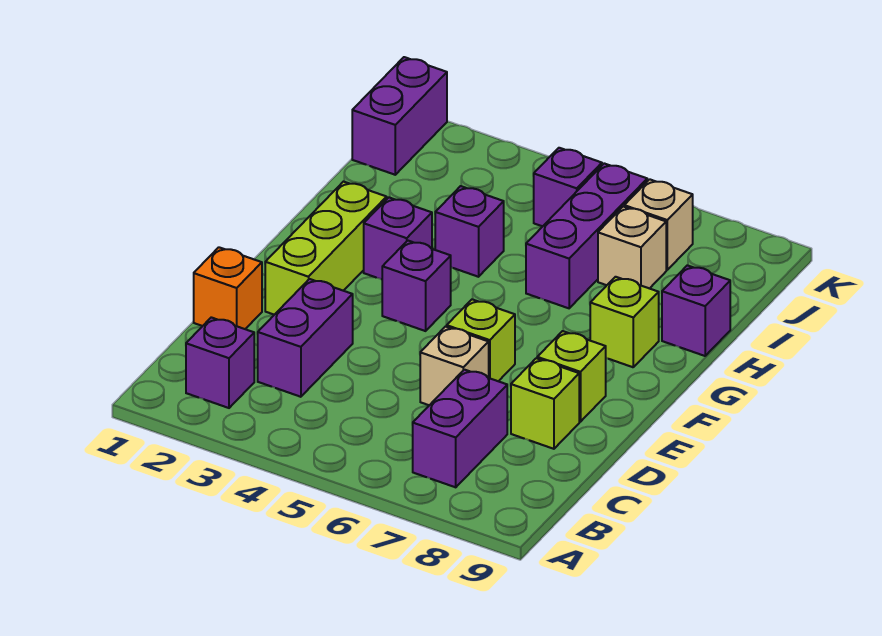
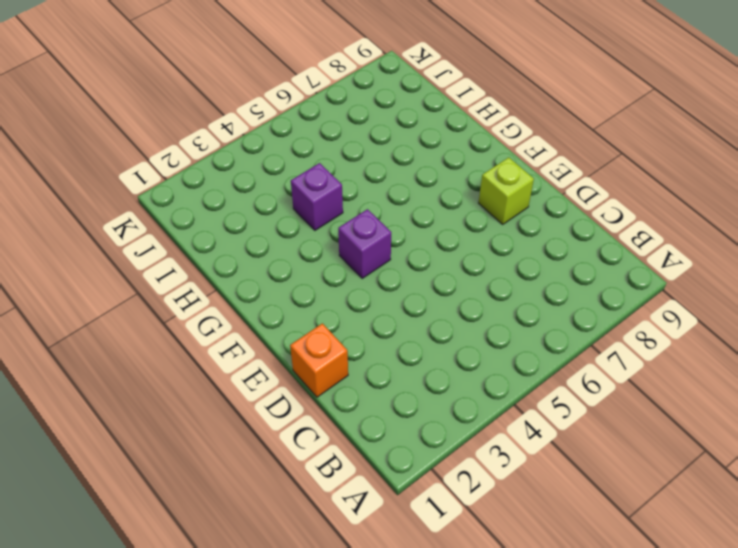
none -> purple 1x1 brick [186,317,254,408]
none -> purple 1x2 brick [413,370,507,487]
none -> purple 1x2 brick [258,279,353,397]

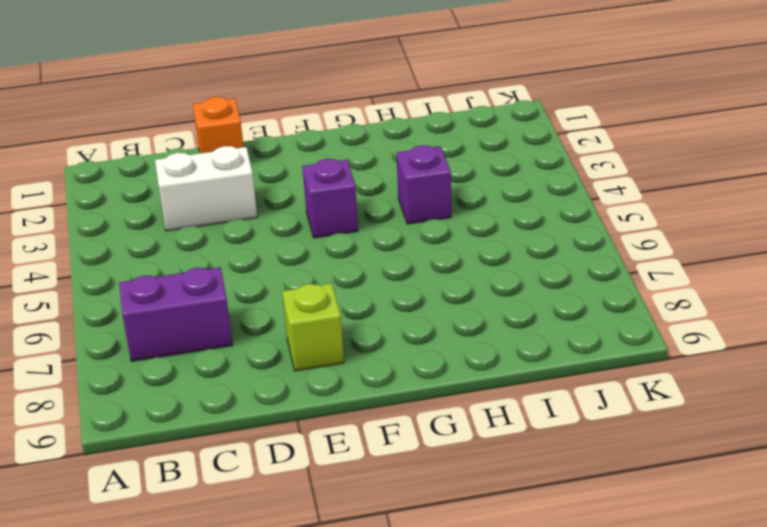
white 1x2 brick [155,146,257,231] -> purple 1x2 brick [258,279,353,397]
none -> purple 1x1 brick [186,317,254,408]
none -> tan 1x1 brick [420,327,489,405]
none -> lime 1x1 brick [511,358,579,449]

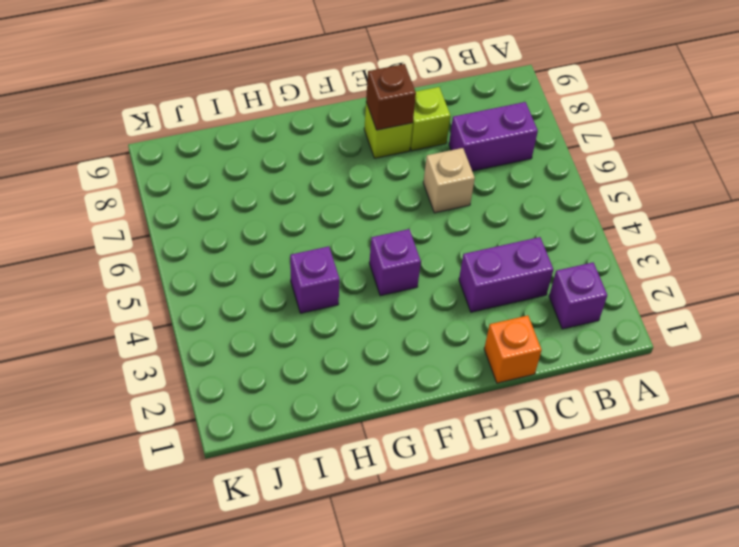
brown 1x1 brick [366,64,416,130] -> none
none -> lime 1x3 brick [265,182,387,315]
none -> lime 1x1 brick [446,299,515,381]
none -> purple 1x1 brick [364,197,432,279]

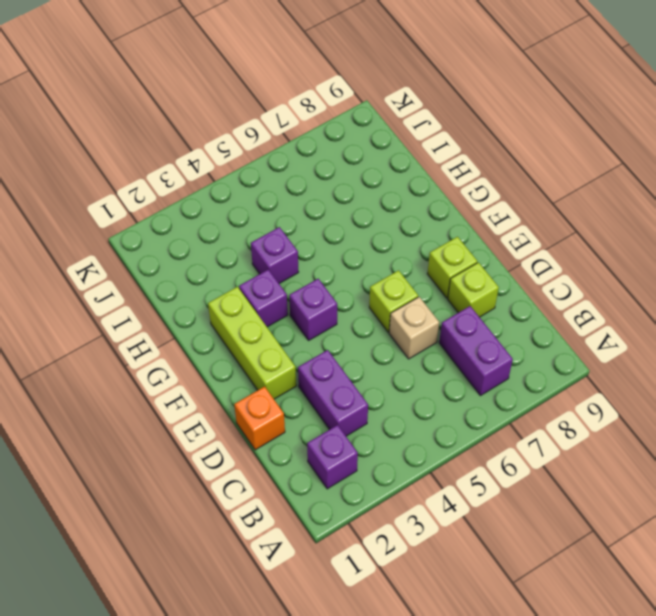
none -> lime 1x1 brick [590,277,659,367]
none -> purple 1x3 brick [526,163,647,308]
none -> purple 1x1 brick [662,265,730,356]

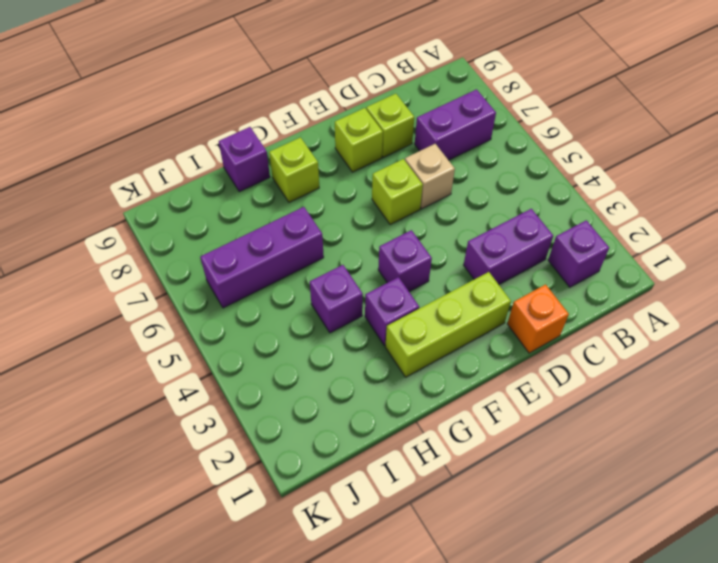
none -> tan 1x1 brick [598,207,666,289]
none -> purple 1x2 brick [352,57,447,175]
none -> purple 1x1 brick [534,148,602,226]

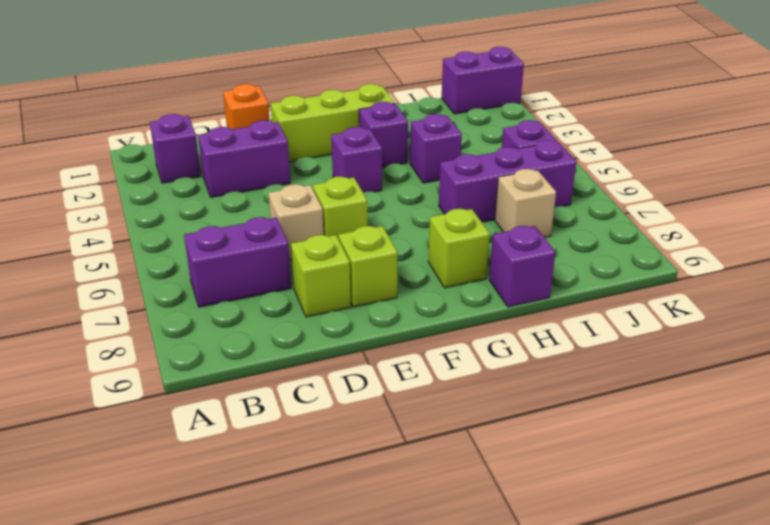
none -> tan 1x1 brick [624,179,693,270]

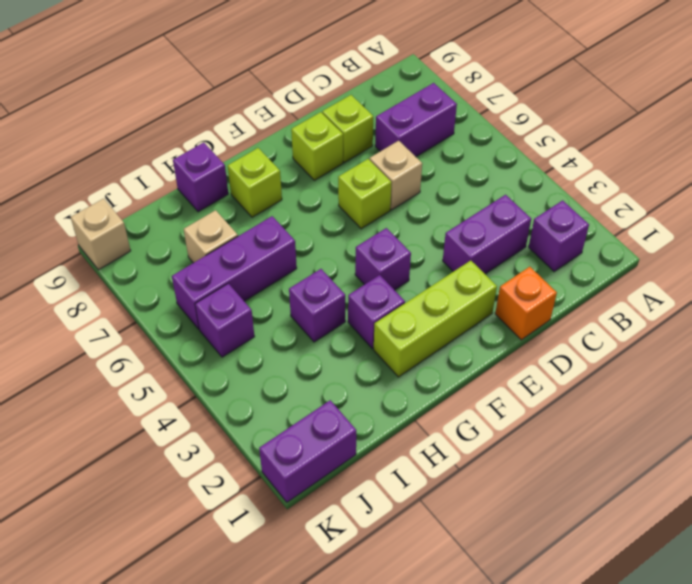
tan 1x1 brick [71,199,131,270] -> tan 1x1 brick moved to [624,179,693,270]

